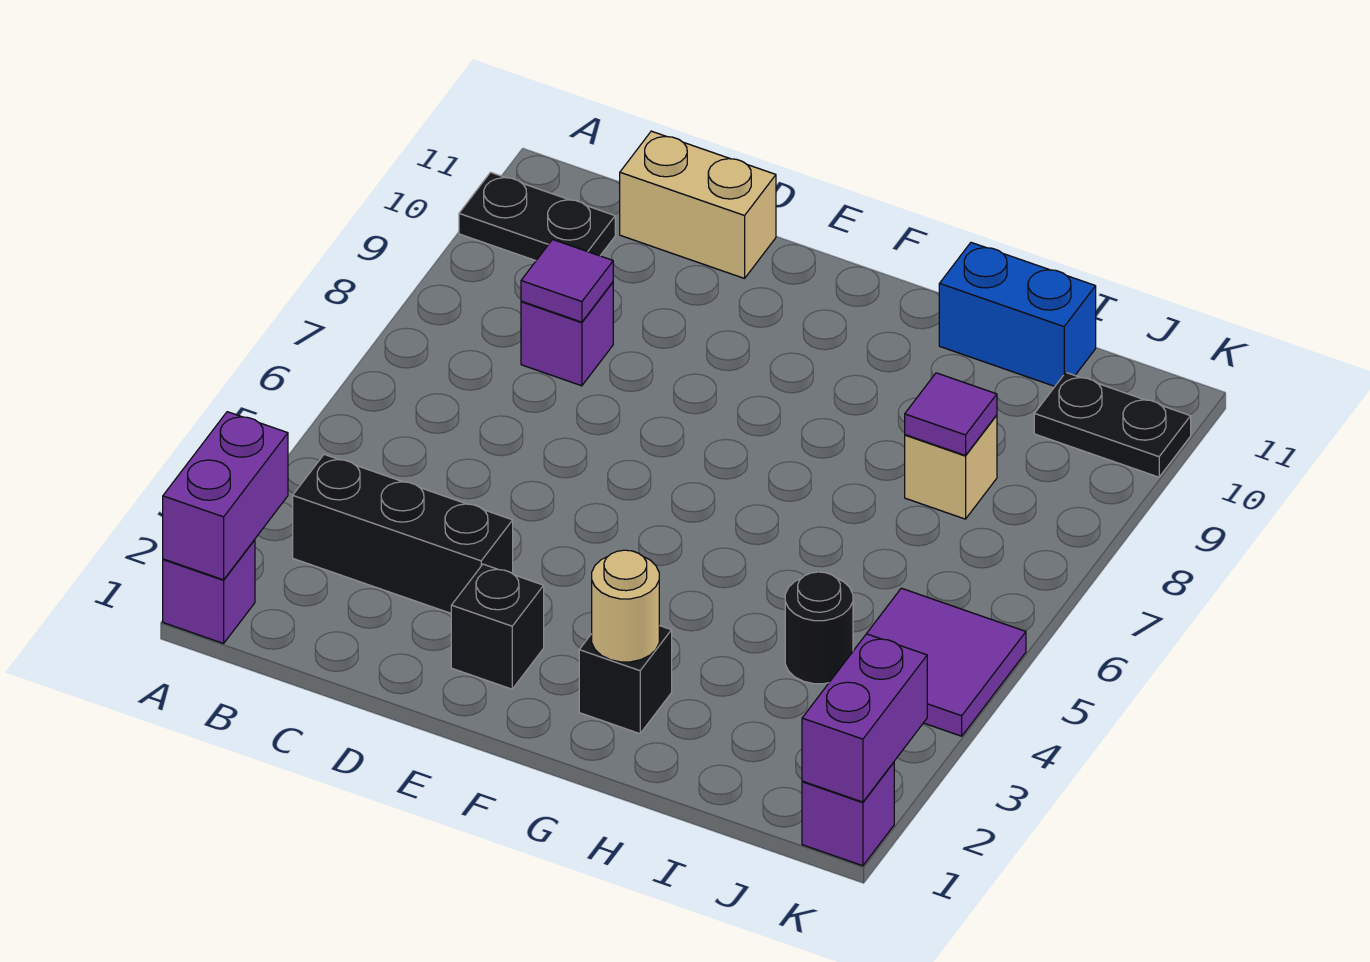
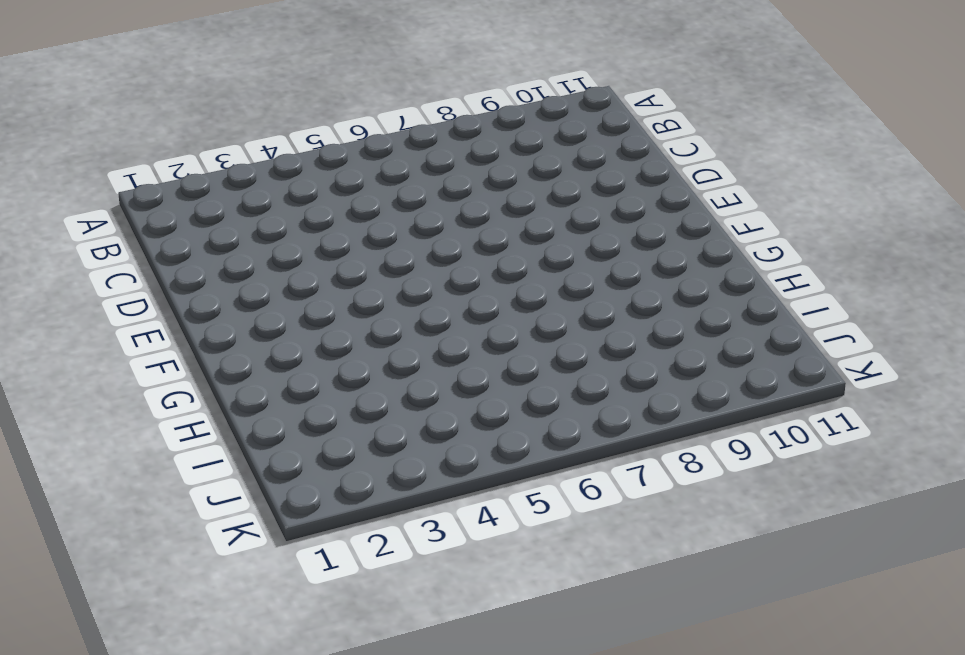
none -> purple 1x1 brick [163,540,255,643]
none -> black 1x2 plate [459,172,615,261]
none -> black 1x3 brick [293,454,513,613]

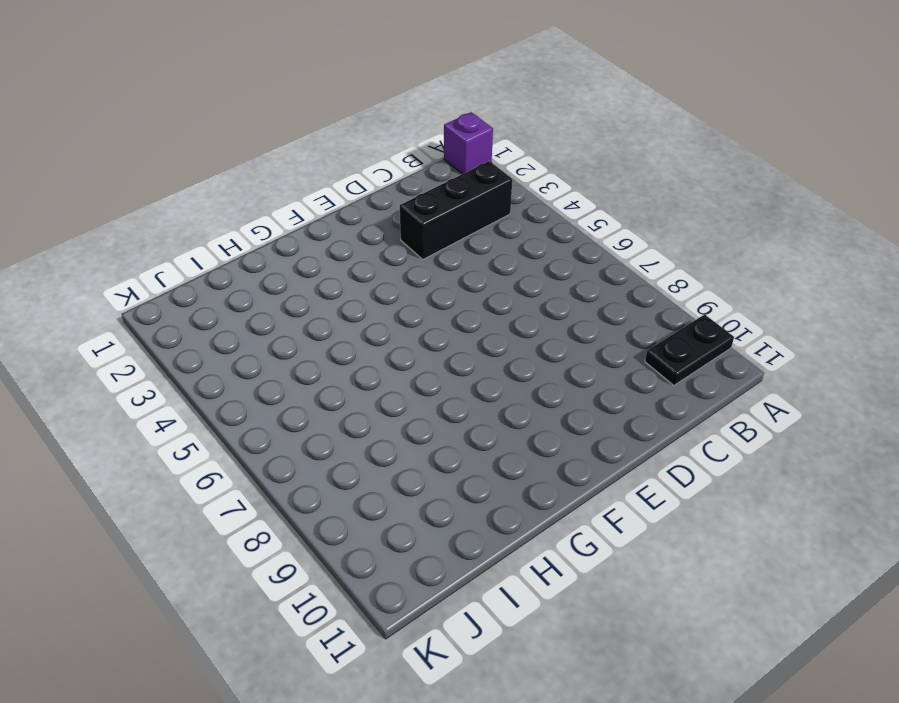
none -> purple 1x1 brick [521,282,613,386]
none -> tan 1x2 brick [620,131,776,278]
none -> black 1x1 brick [451,564,544,689]

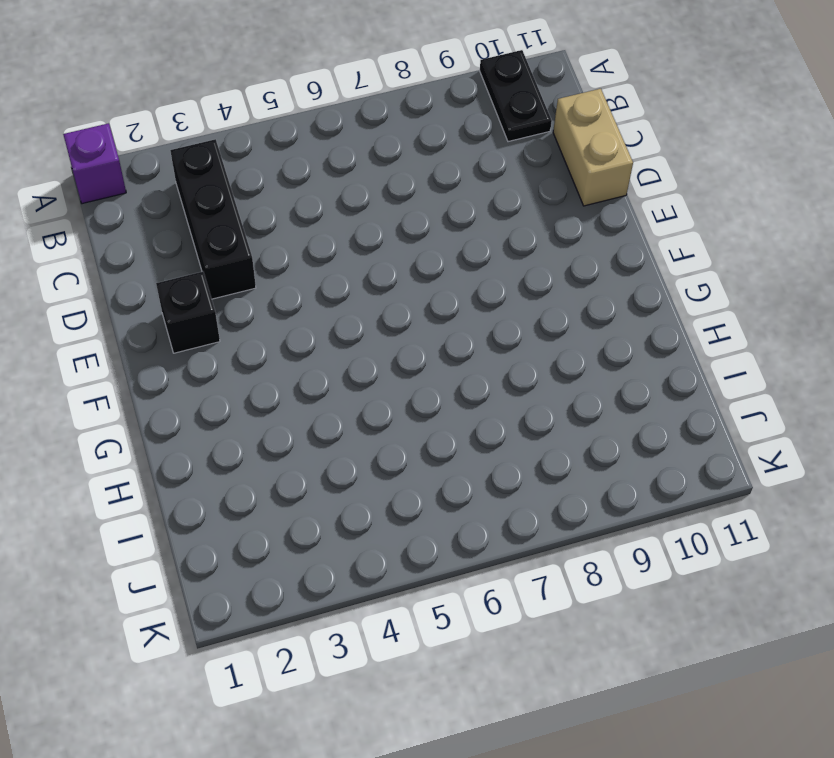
none -> purple 1x1 brick [521,282,613,386]
none -> black 1x1 brick [579,626,672,734]
none -> blue 1x2 brick [939,243,1096,386]

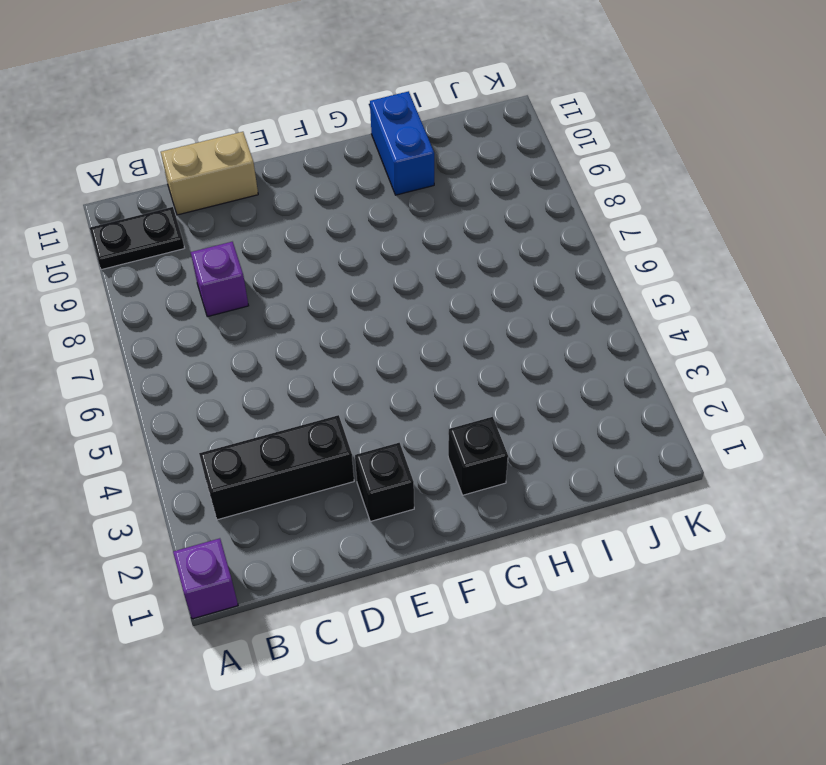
blue 1x2 brick [370,91,434,195] -> blue 1x2 brick turned to [939,243,1096,386]
none -> black 1x1 round brick [785,572,853,684]
none -> tan 1x1 brick [905,415,997,519]
none -> purple 2x2 tile [867,588,1026,736]

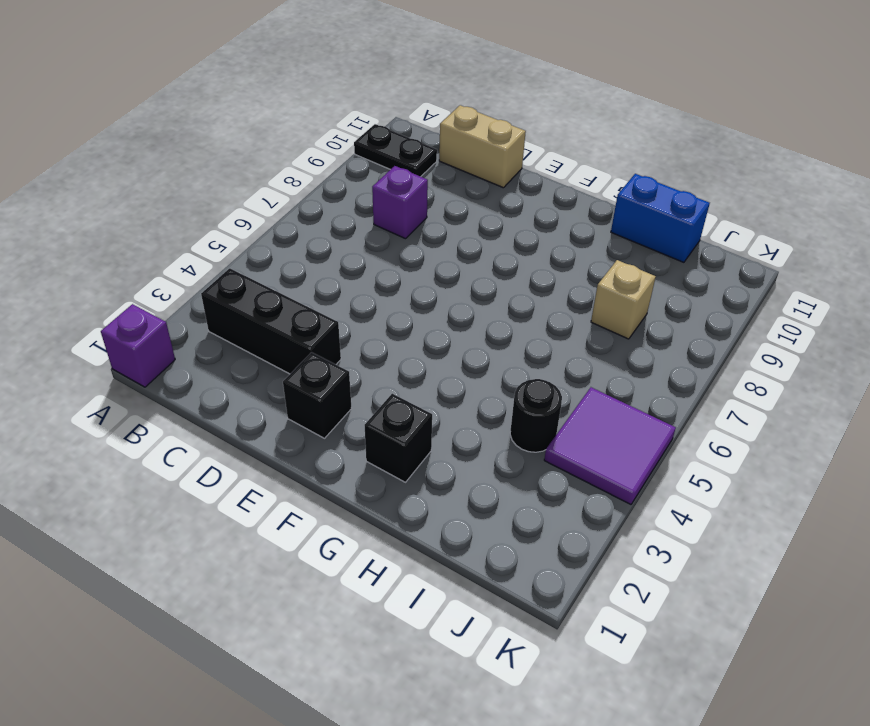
none -> black 1x2 plate [1034,373,1191,477]
none -> purple 1x1 brick [802,762,894,866]
none -> purple 1x2 brick [163,412,288,580]

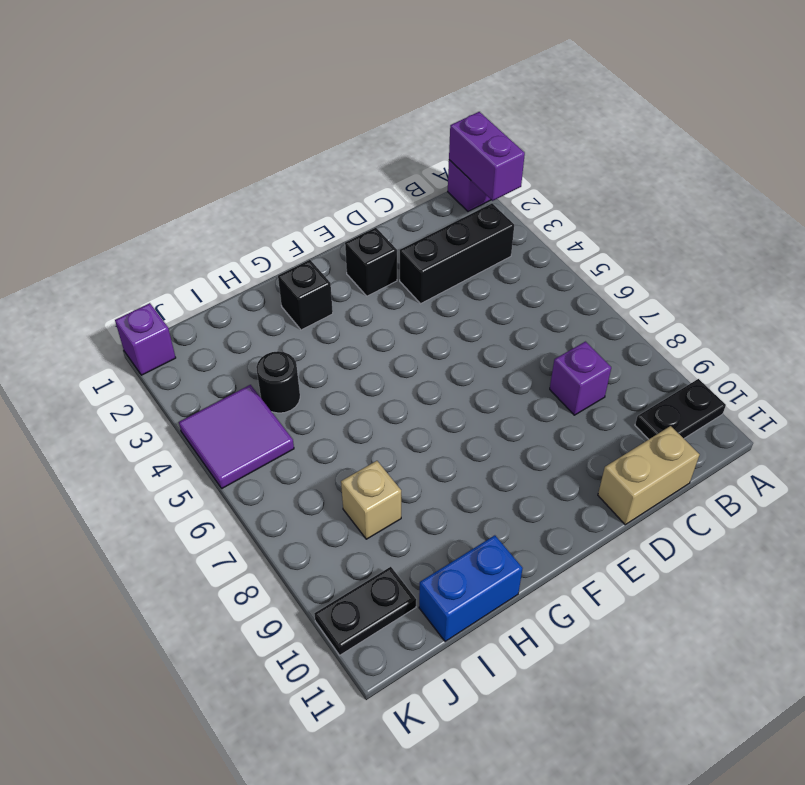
none -> purple 1x1 tile [521,240,613,322]
none -> tan 1x1 round brick [592,550,659,662]
none -> purple 1x1 tile [905,373,997,455]

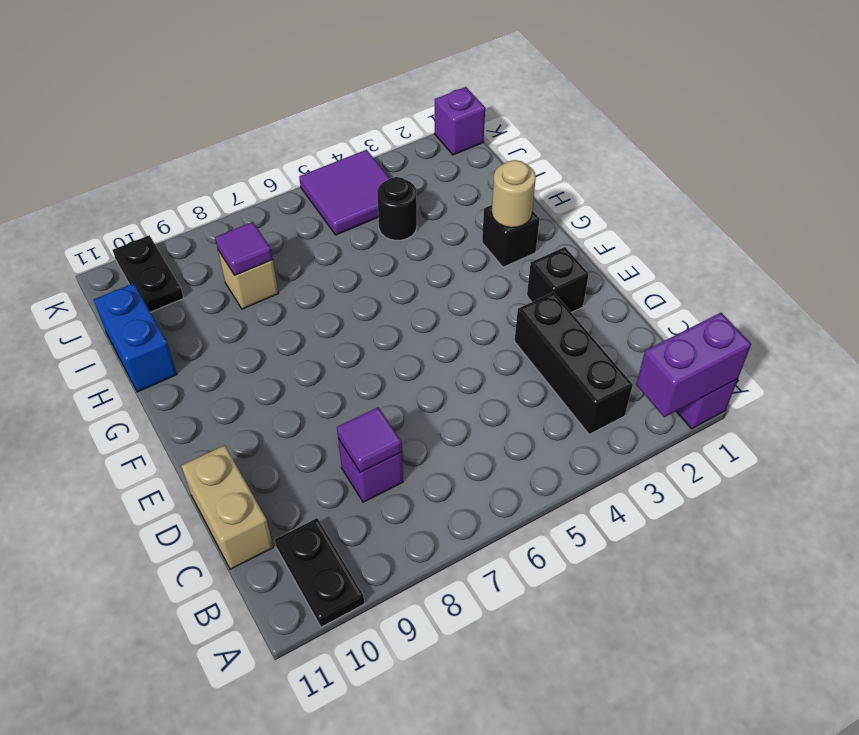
none -> purple 1x2 brick [802,634,927,802]

